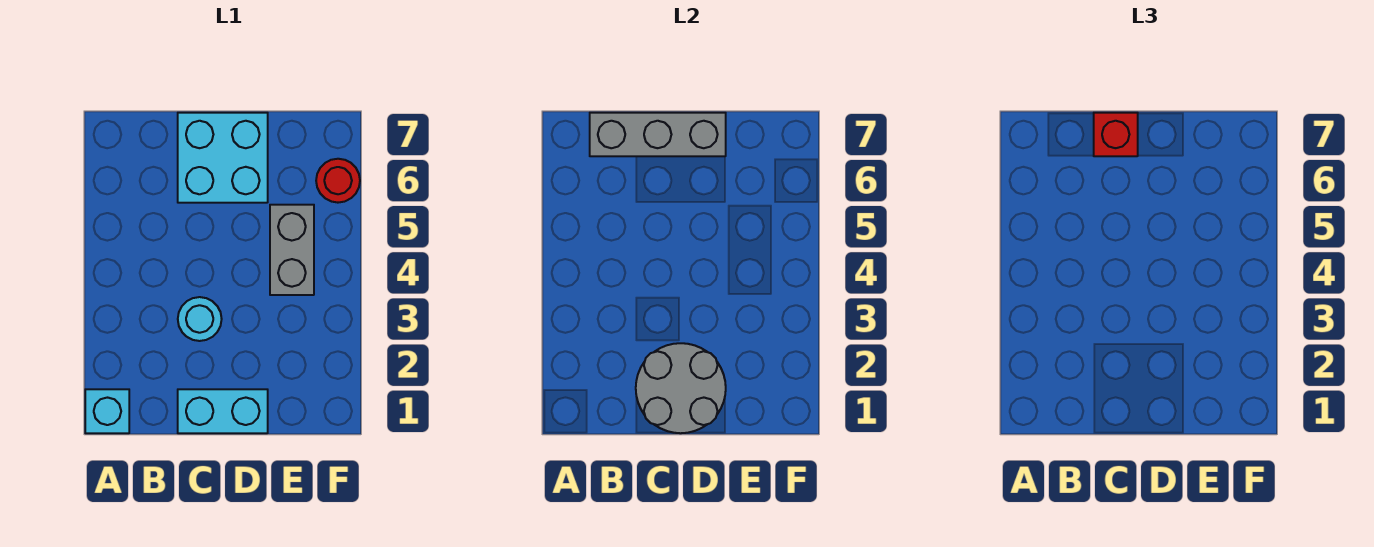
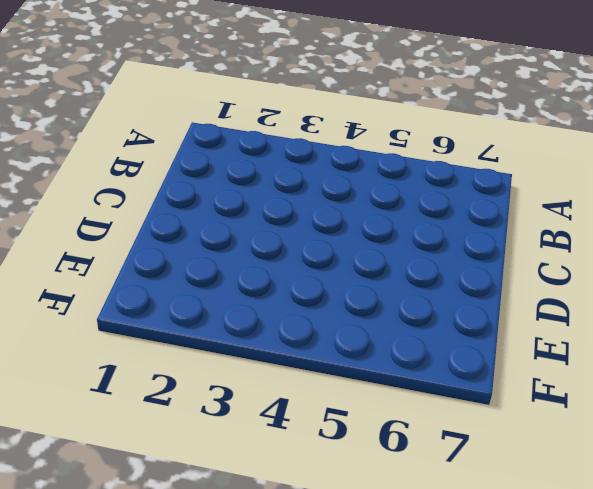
none -> cyan 1x1 brick [85,389,129,433]
none -> cyan 1x2 brick [178,389,268,433]

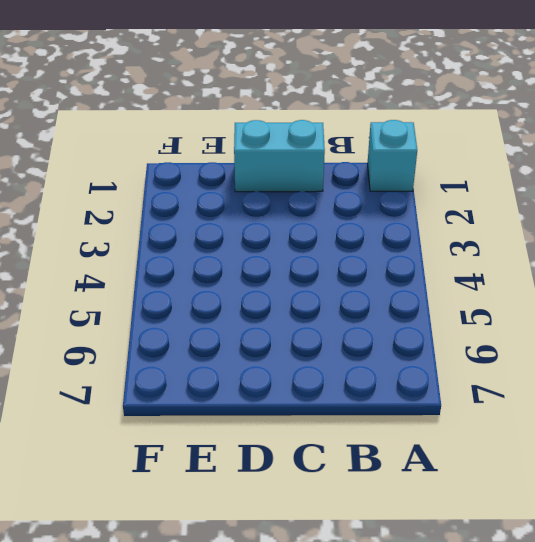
none -> cyan 1x1 round brick [178,297,222,341]
none -> cyan 2x2 brick [178,113,268,203]

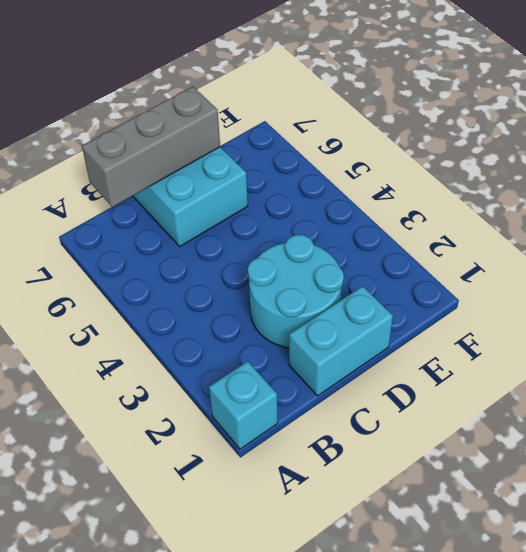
cyan 2x2 round brick [248,235,344,348] -> cyan 1x1 round brick [178,297,222,341]
none -> grey 1x2 brick [270,205,314,295]
none -> red 1x1 round brick [316,159,360,203]

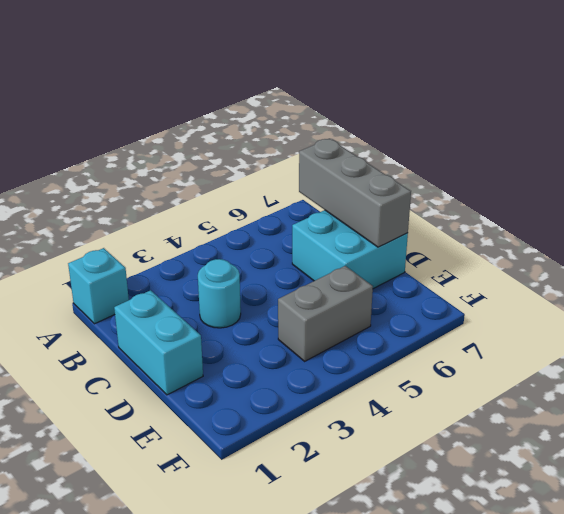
none -> red 1x1 round brick [316,159,360,203]
none -> grey 2x2 round brick [636,343,726,433]

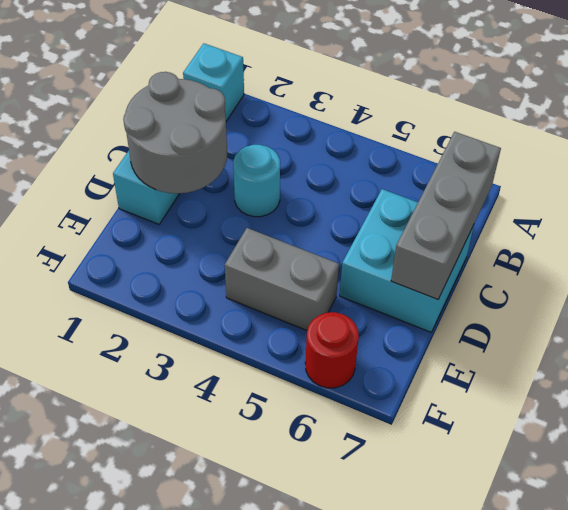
none -> red 1x1 brick [1094,113,1138,156]

